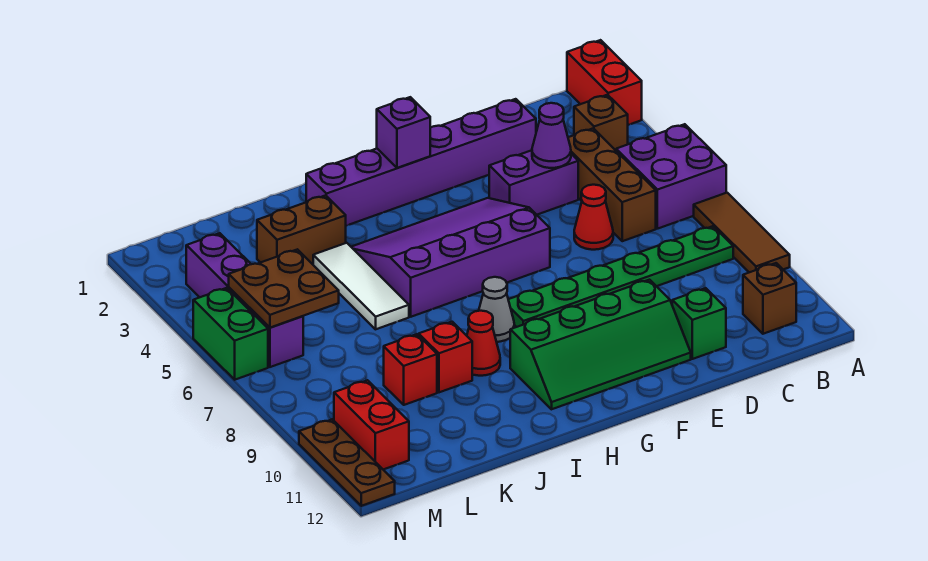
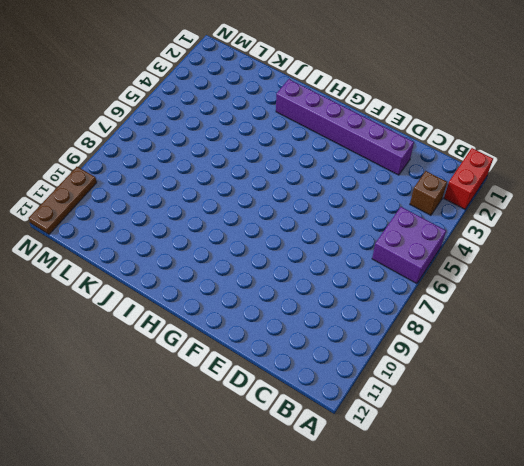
none -> brown 1x3 tile [694,193,790,272]
none -> green 1x6 plate [508,226,733,327]
none -> brown 1x1 brick [743,263,796,334]

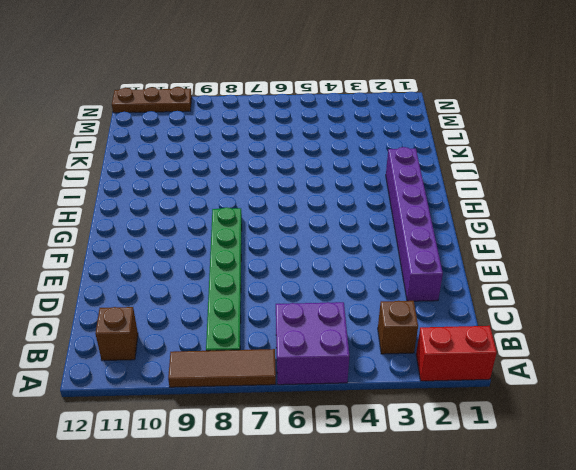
none -> brown 1x3 brick [568,128,656,241]
none -> purple 1x2 brick [489,150,578,215]
none -> red 1x1 cone [574,185,613,250]

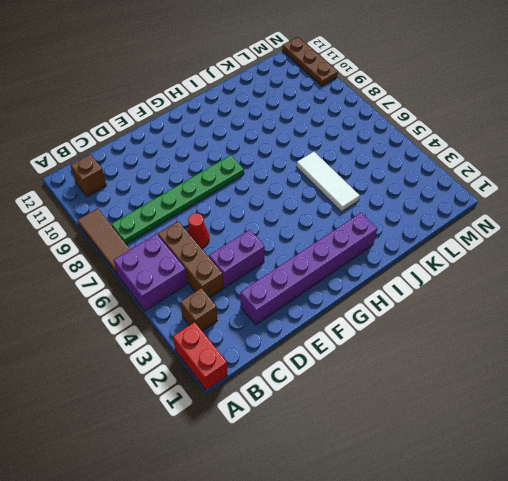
none -> green 1x1 brick [672,288,726,359]
none -> green 2x4 slope [510,280,691,409]
none -> purple 3x4 slope [352,198,550,317]

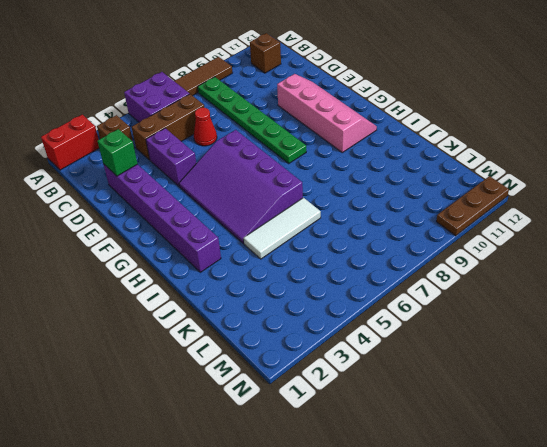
green 1x1 brick [97,129,137,176] -> green 1x1 brick moved to [672,288,726,359]
pink 2x4 slope [277,74,377,152] -> green 2x4 slope [510,280,691,409]
none -> grey 1x1 cone [479,277,514,342]
none -> red 1x1 cone [467,311,500,376]
none -> brown 1x2 brick [257,195,346,264]

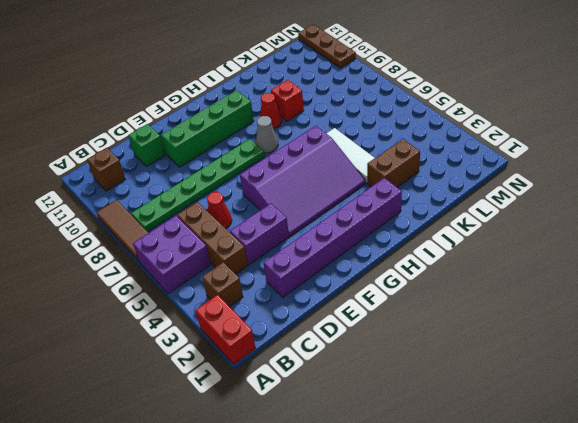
none -> red 1x1 brick [384,334,437,405]
none -> purple 1x4 brick [186,233,303,367]
none -> red 1x2 brick [334,380,409,470]

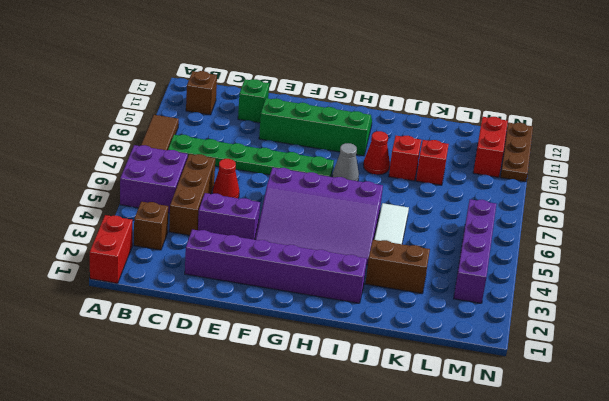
none -> green 1x2 brick [193,288,268,380]
none -> purple 1x1 cone [532,103,571,168]
none -> purple 1x1 brick [377,97,430,168]

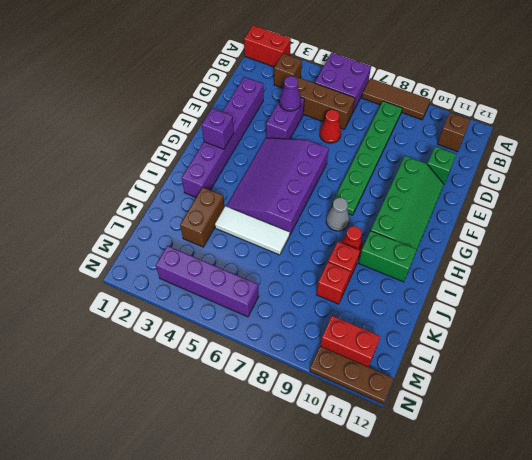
green 1x2 brick [359,231,417,282] -> green 1x2 brick moved to [193,288,268,380]
none -> brown 2x2 plate [229,249,339,328]

